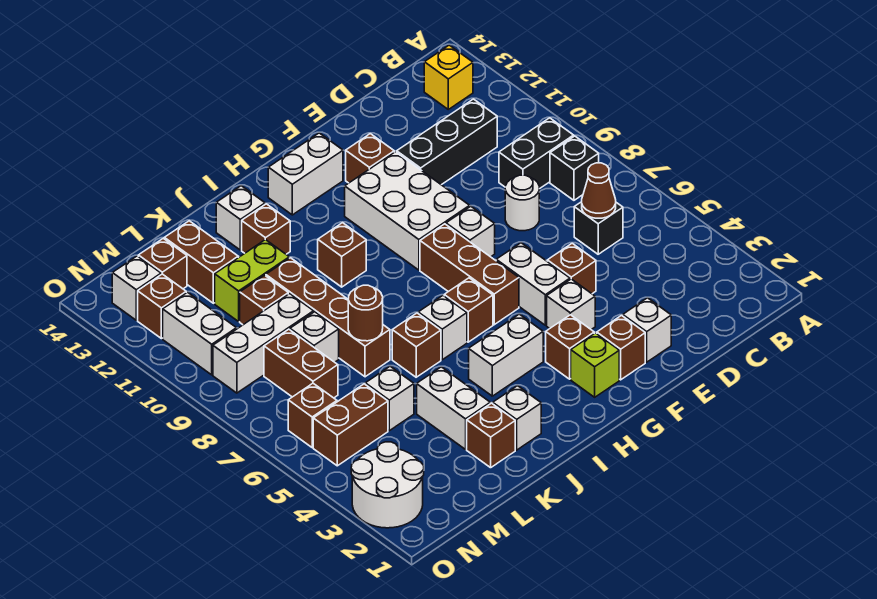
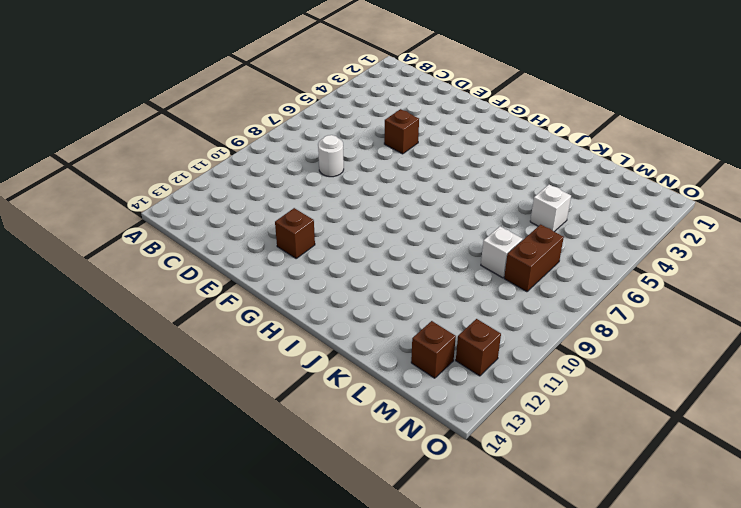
none -> black 1x1 brick [550,136,599,200]
none -> black 1x2 brick [499,118,574,189]
none -> yellow 1x1 brick [424,45,473,109]
none -> black 1x1 brick [574,202,623,254]

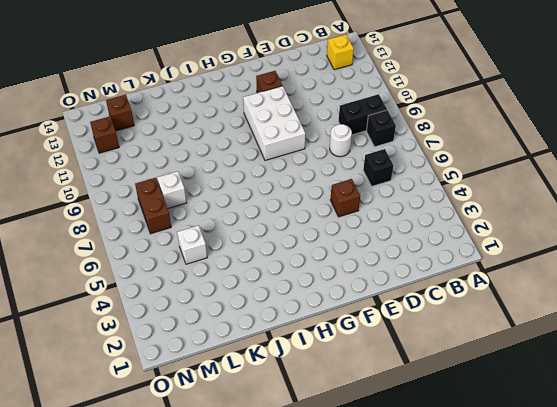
none -> black 1x3 brick [397,99,497,185]
none -> white 1x1 brick [623,298,671,362]
none -> brown 1x1 brick [597,316,645,380]
none -> white 1x1 brick [547,279,595,329]

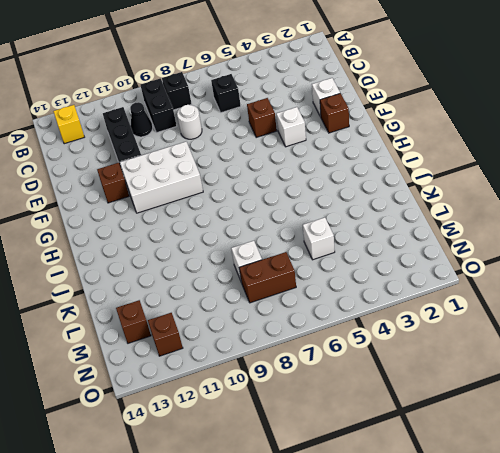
black 1x1 cone [130,102,153,137] -> none
none -> white 1x2 brick [496,243,570,325]
none -> white 1x1 brick [446,206,495,257]
none -> lime 1x1 brick [571,333,619,397]
none -> brown 1x1 brick [546,315,594,379]

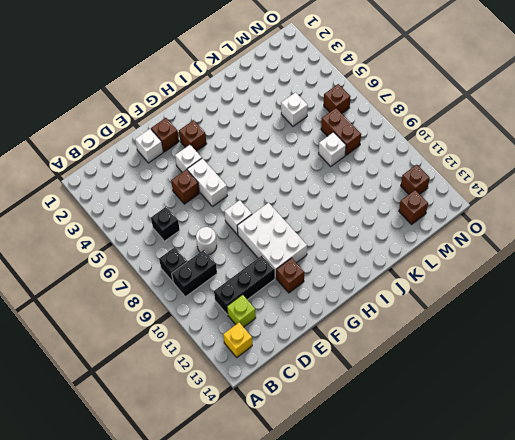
lime 1x1 brick [227,295,256,327] -> lime 1x1 brick moved to [571,333,619,397]
none -> brown 1x3 brick [420,224,519,325]
none -> white 1x2 brick [268,133,343,215]
none -> white 1x2 brick [469,314,543,396]
none -> brown 1x1 brick [444,278,493,342]

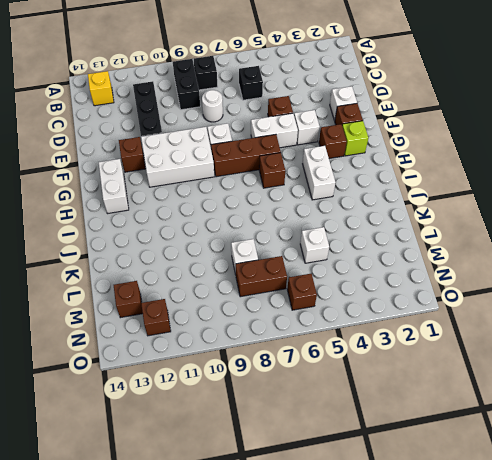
none -> white 1x1 brick [418,296,467,360]
none -> brown 1x1 brick [318,223,366,287]
none -> white 1x1 brick [493,386,541,450]
none -> brown 1x1 brick [392,313,441,377]

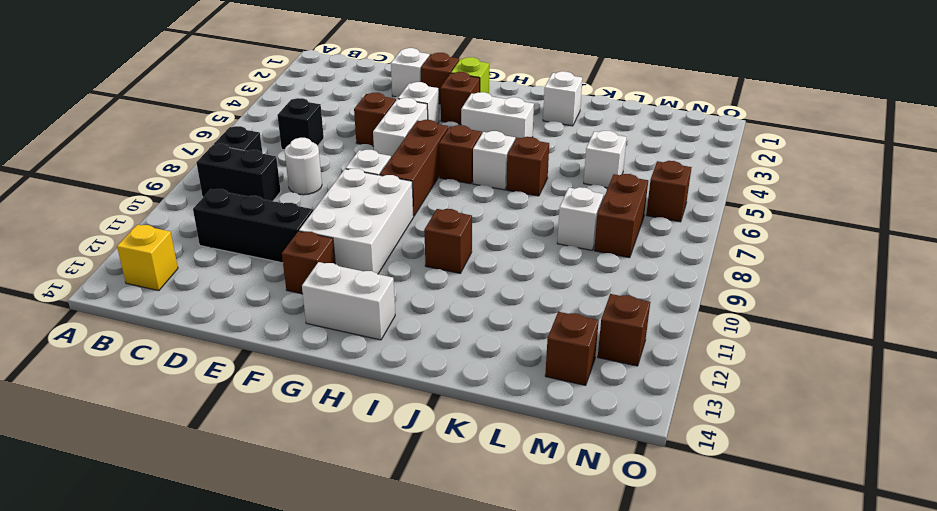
none -> brown 1x1 brick [242,204,290,254]
none -> white 1x1 brick [216,186,265,250]
none -> brown 1x1 brick [467,403,515,468]
none -> white 1x2 brick [417,367,490,449]

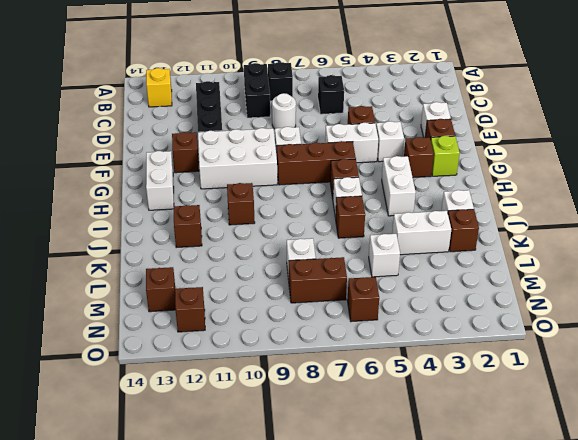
none -> white 1x1 brick [216,186,265,250]
none -> brown 1x4 brick [266,258,390,377]
none -> lime 1x2 brick [215,240,289,321]
none -> white 1x3 brick [213,294,314,393]

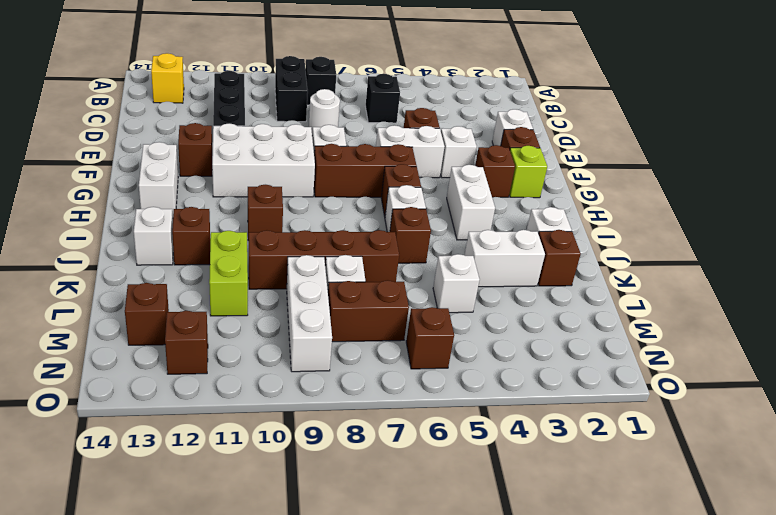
none -> brown 1x1 brick [240,275,288,325]
none -> brown 1x2 brick [164,221,238,303]
none -> brown 1x2 brick [313,384,388,466]
none -> white 2x2 round brick [351,442,424,528]

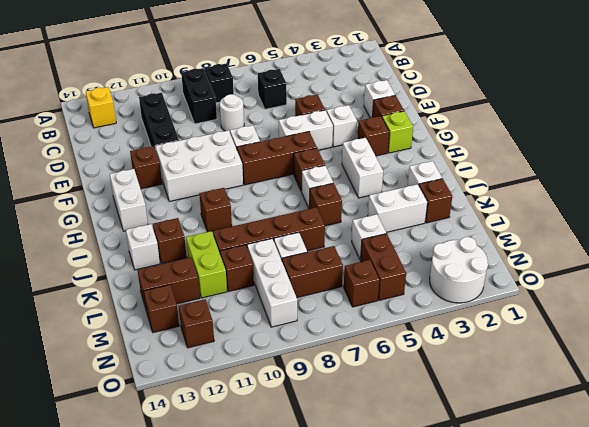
none -> white 1x2 brick [163,292,236,375]
none -> white 1x1 brick [112,256,161,320]
none -> brown 1x1 cone [582,163,616,218]
none -> brown 1x1 round brick [348,285,383,341]

